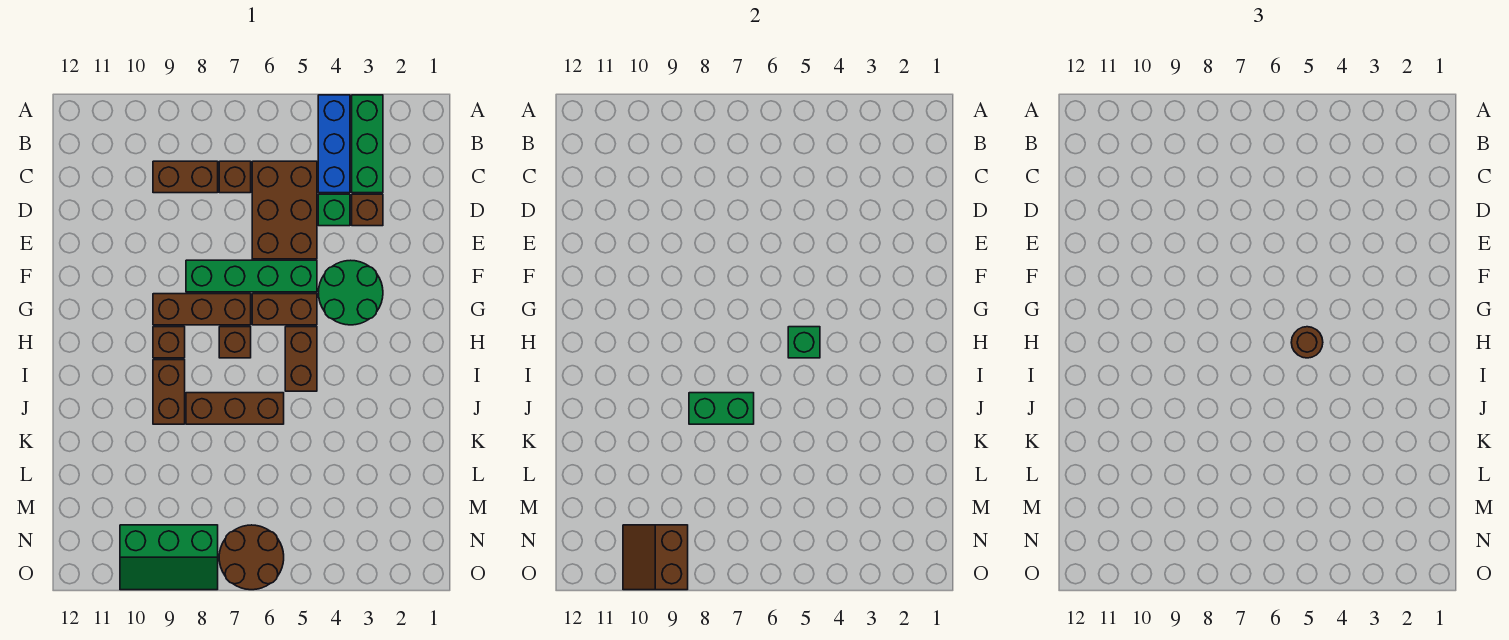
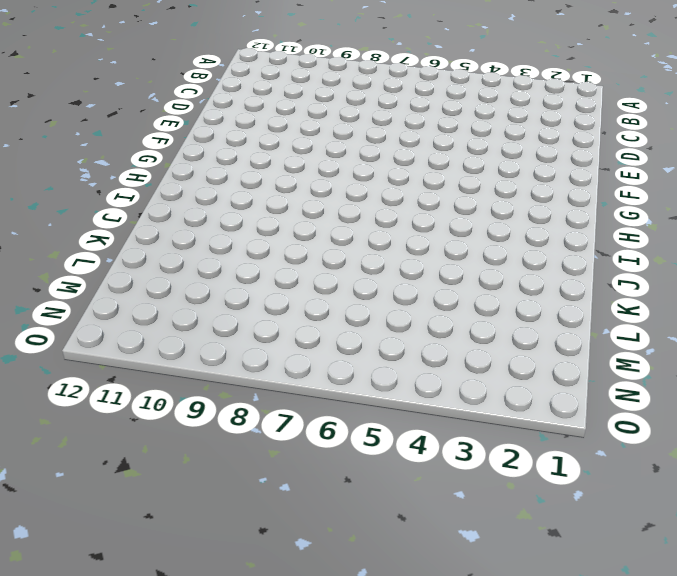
none -> green 1x3 brick [352,95,383,193]
none -> blue 1x3 brick [318,95,350,193]
none -> brown 2x3 brick [252,161,317,259]

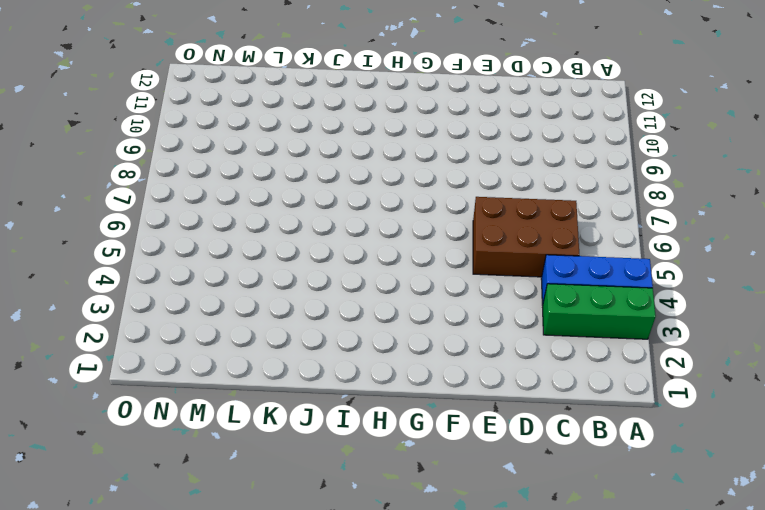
none -> brown 1x1 brick [219,161,251,193]
none -> brown 1x2 brick [153,161,218,193]
none -> brown 1x1 brick [352,194,383,226]

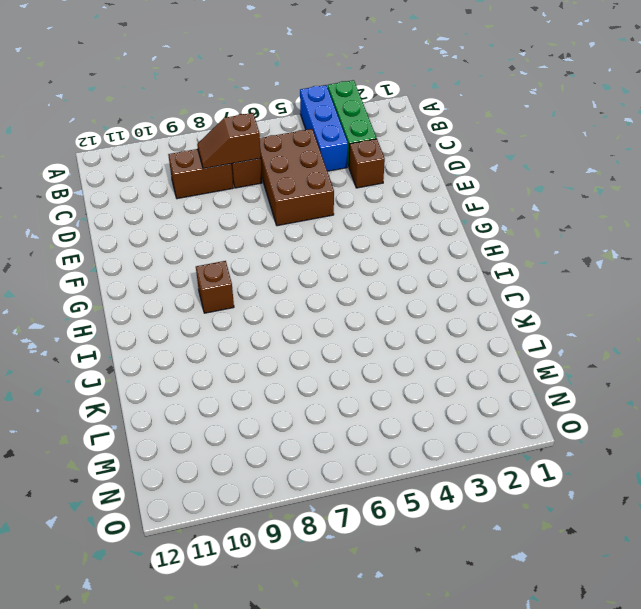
brown 1x2 slope [197,113,261,169] -> none
none -> green 1x1 brick [318,194,350,226]
none -> green 2x2 round brick [318,260,383,325]
none -> green 1x4 brick [186,260,317,292]

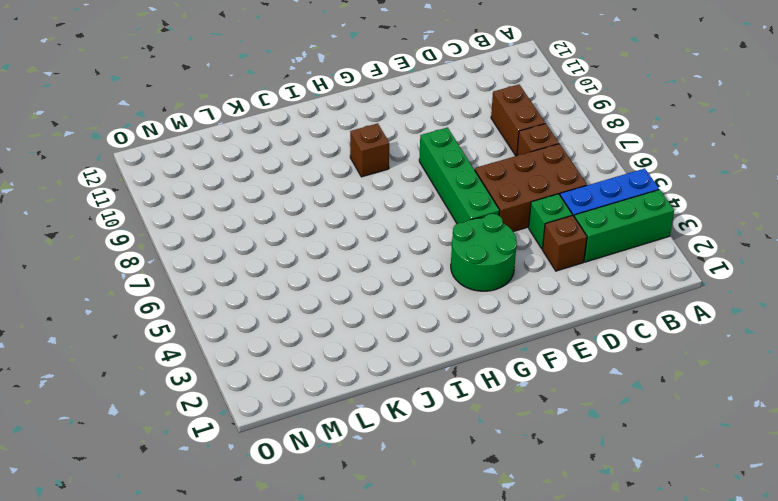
none -> brown 1x2 brick [252,294,317,325]
none -> brown 1x3 brick [153,294,251,325]
none -> brown 1x2 brick [285,327,317,391]

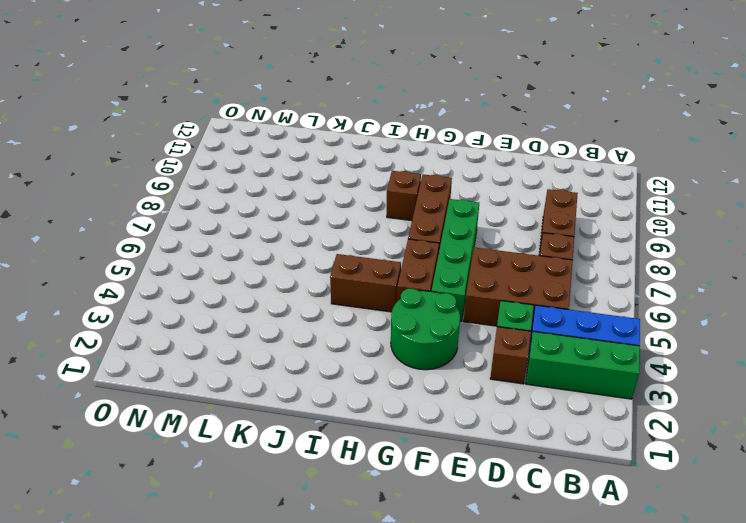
none -> brown 1x1 brick [219,327,251,358]
none -> brown 1x2 brick [153,360,185,424]
none -> brown 1x3 brick [186,393,284,424]

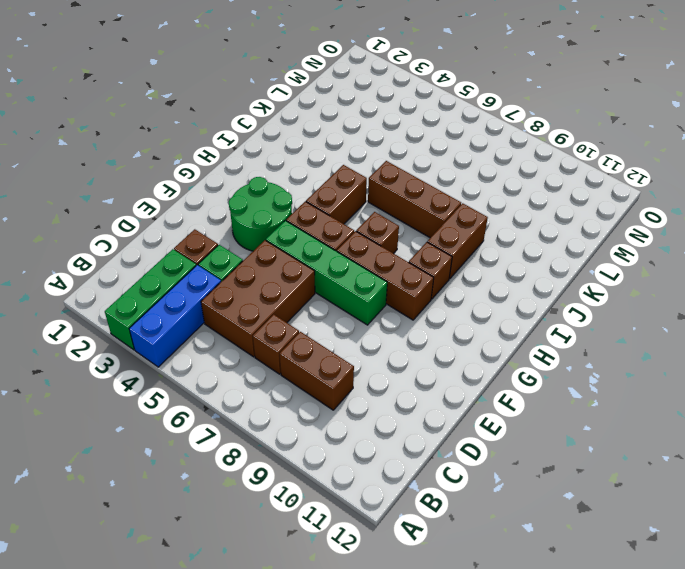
none -> brown 2x2 round brick [219,525,284,590]
none -> green 2x3 slope [120,525,218,590]
none -> green 1x1 brick [788,327,820,358]

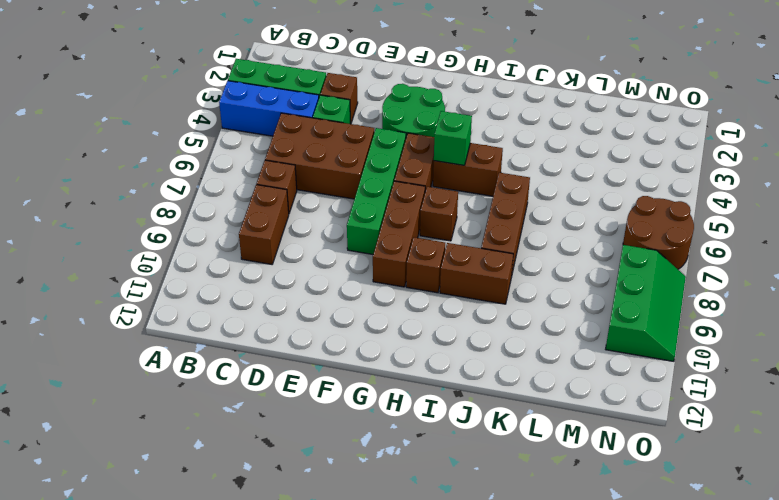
none -> green 1x2 brick [689,393,754,424]
none -> brown 2x2 slope [623,525,688,590]
none -> brown 1x1 round brick [1291,327,1323,358]

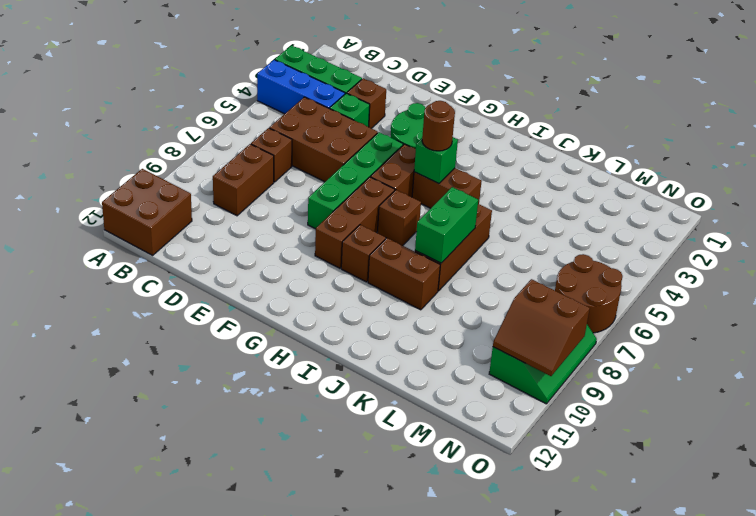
brown 2x2 brick [102,169,192,255] -> none

